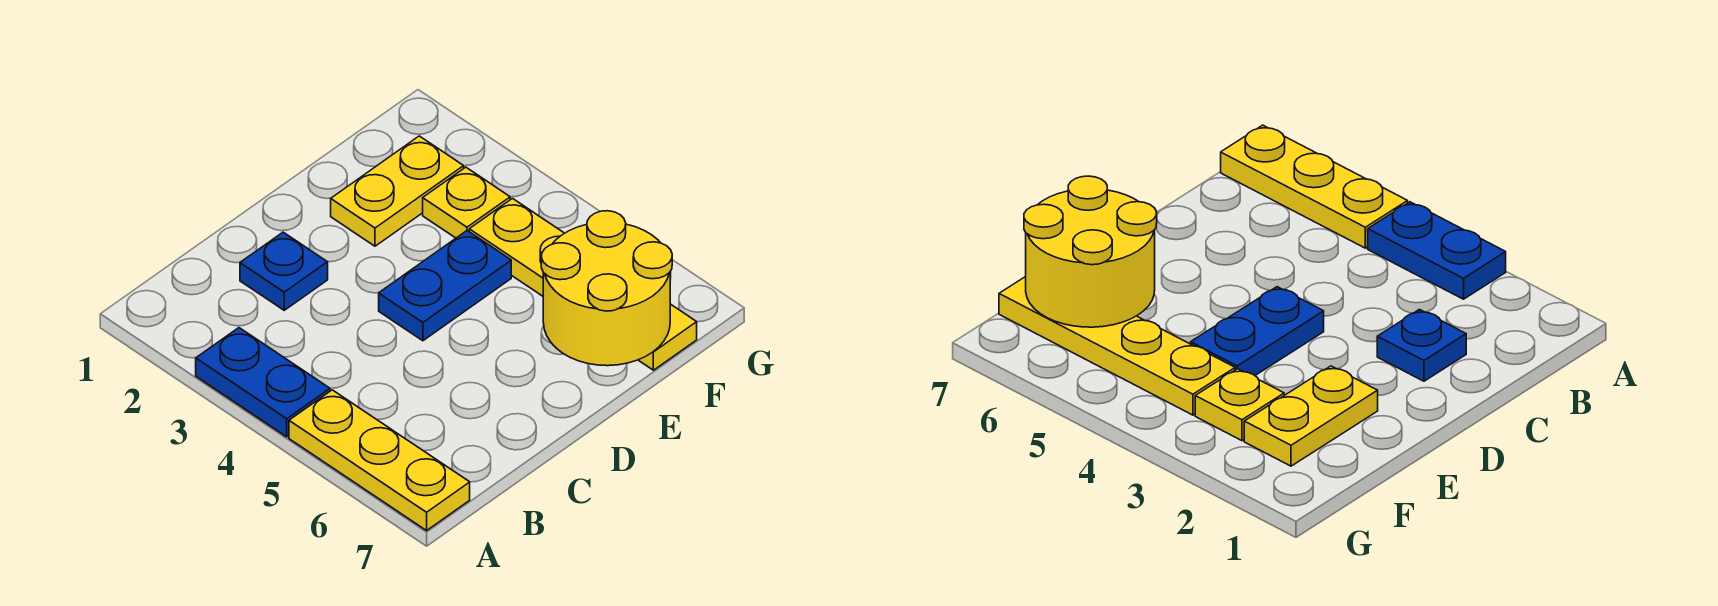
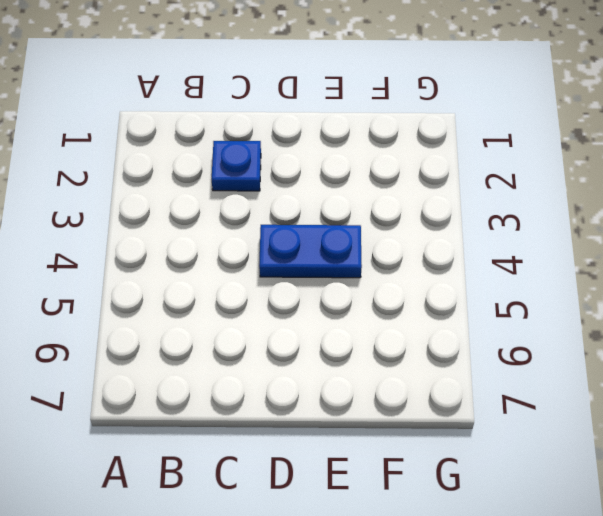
none -> blue 1x2 plate [196,328,330,437]
none -> yellow 1x3 plate [289,390,470,530]

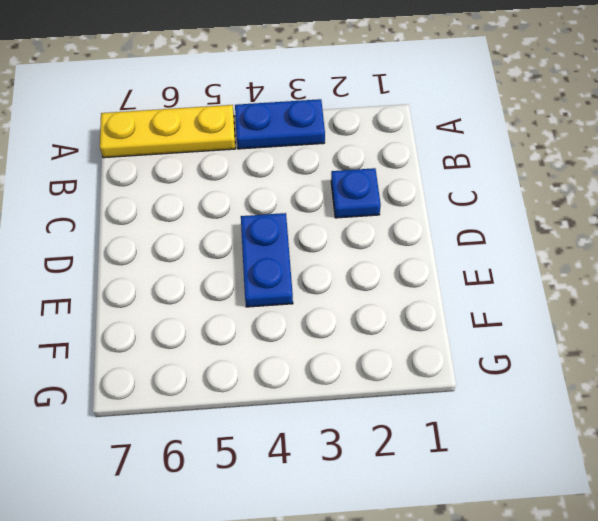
none -> yellow 1x2 plate [331,136,464,246]
none -> yellow 1x1 plate [423,167,510,238]

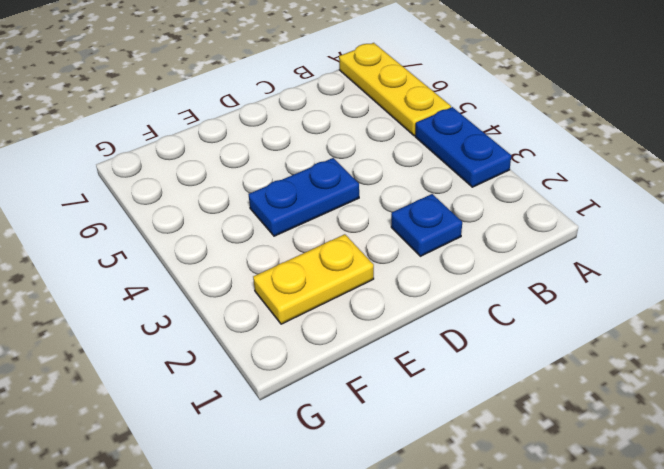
none -> yellow 1x1 plate [423,167,510,238]
none -> yellow 1x4 plate [469,199,697,370]

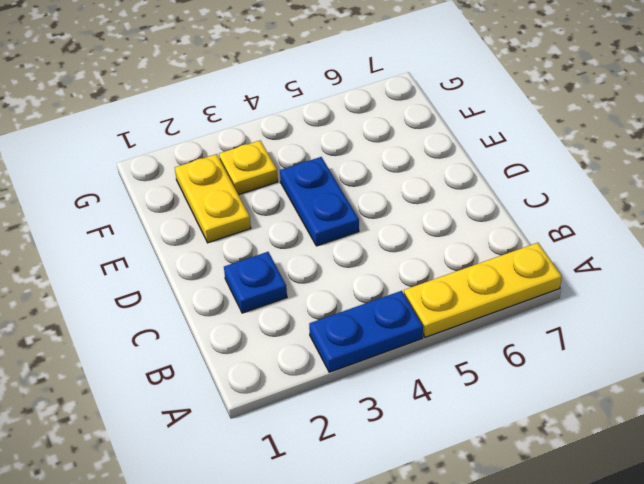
none -> yellow 1x4 plate [469,199,697,370]
none -> yellow 2x2 round brick [541,211,672,366]

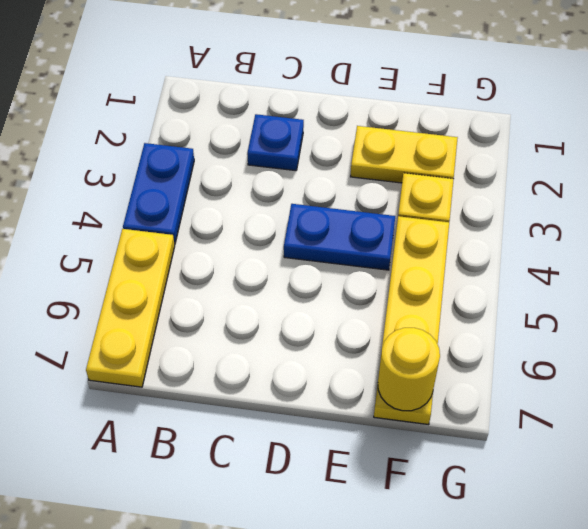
yellow 1x1 round brick [378,328,440,411] -> yellow 2x2 round brick [541,211,672,366]

